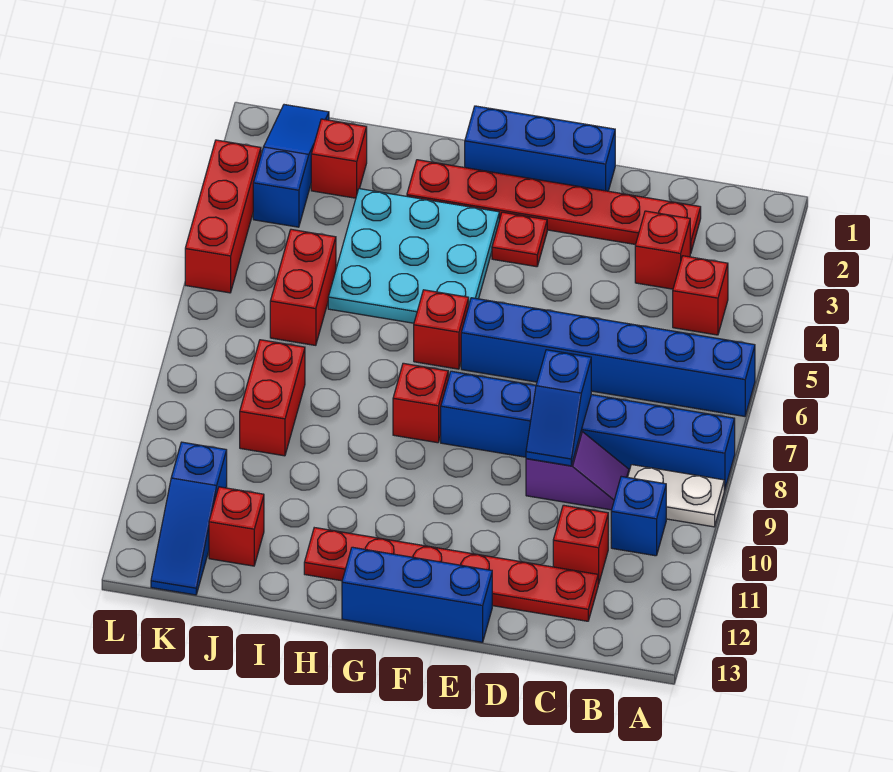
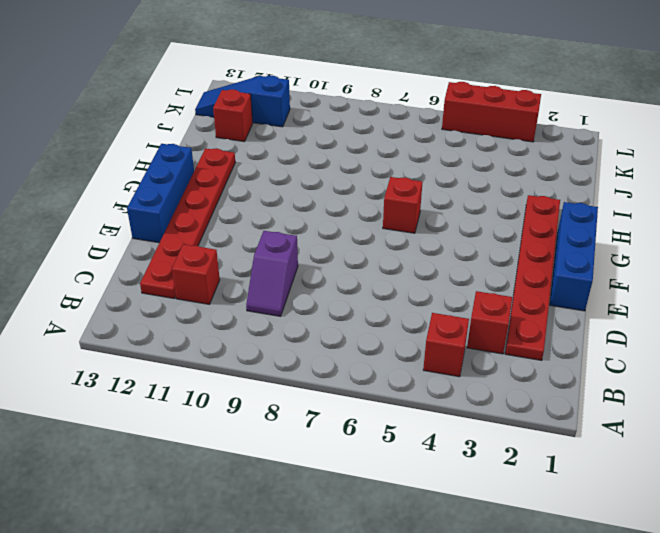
none -> blue 1x6 brick [461,298,755,416]
none -> blue 1x6 brick [441,371,735,490]
none -> white 1x2 plate [628,465,724,527]

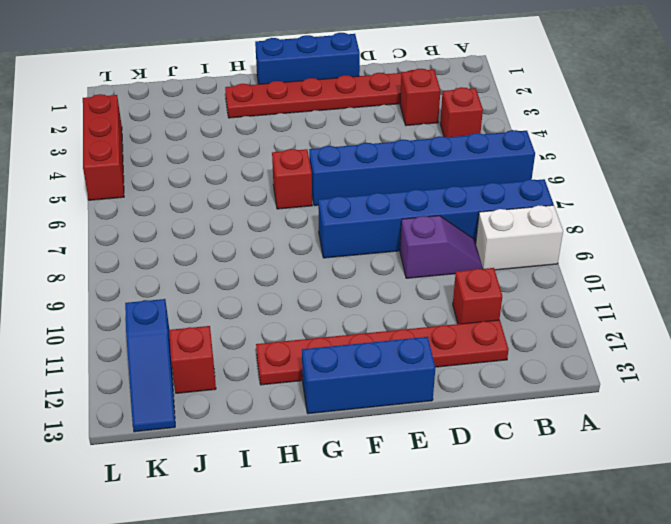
white 1x2 brick [476,205,563,270] -> white 1x2 plate [628,465,724,527]
none -> blue 1x1 brick [611,476,666,556]
none -> red 1x1 plate [492,212,547,267]
none -> cyan 3x3 plate [328,189,499,323]

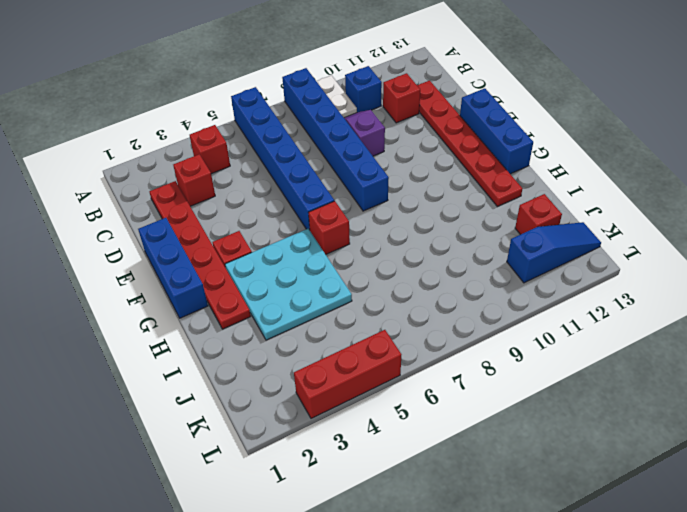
none -> red 1x1 brick [393,363,448,443]
none -> red 1x1 brick [311,119,367,198]
none -> red 1x2 brick [270,229,336,345]

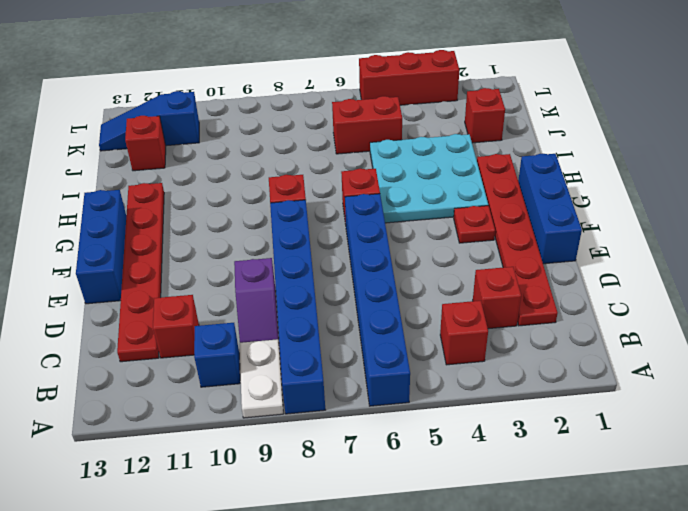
none -> red 1x2 brick [240,340,305,456]
none -> blue 1x3 slope [253,105,329,227]
none -> blue 1x2 slope [526,350,591,466]

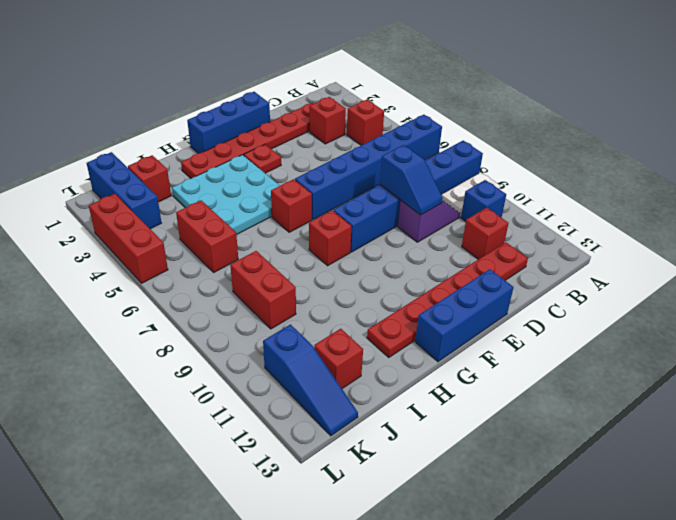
blue 1x3 brick [87,152,161,229] -> blue 1x3 slope [253,105,329,227]

